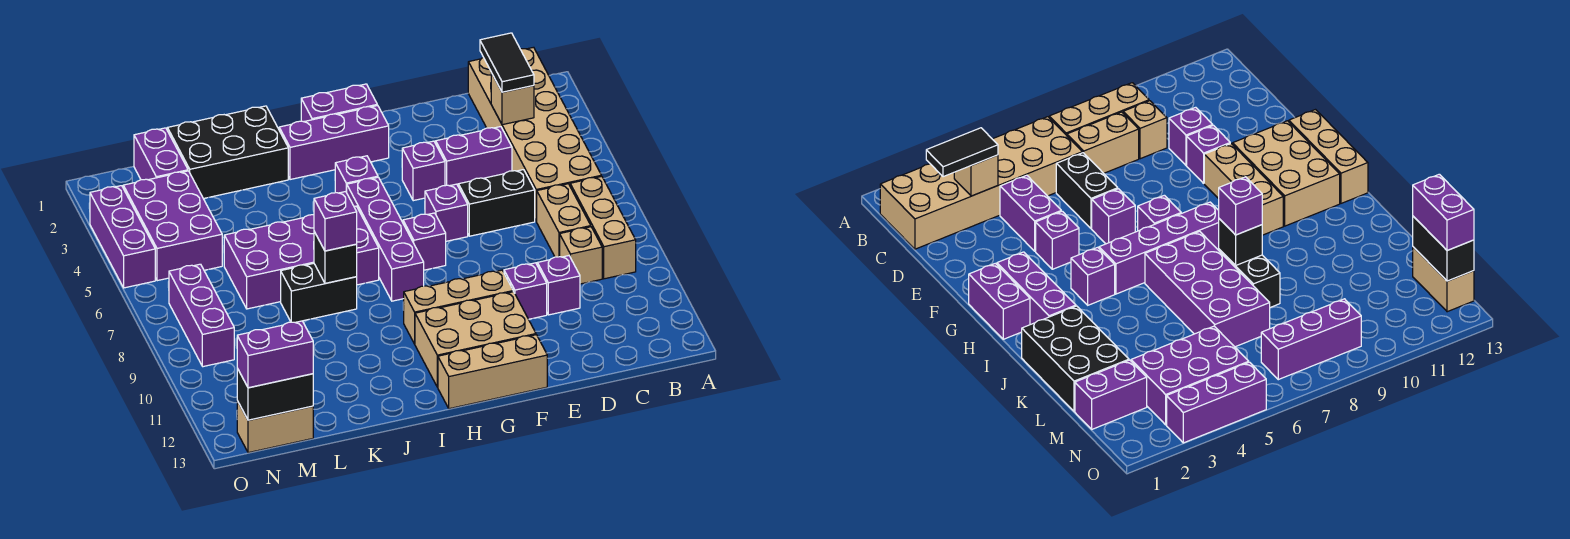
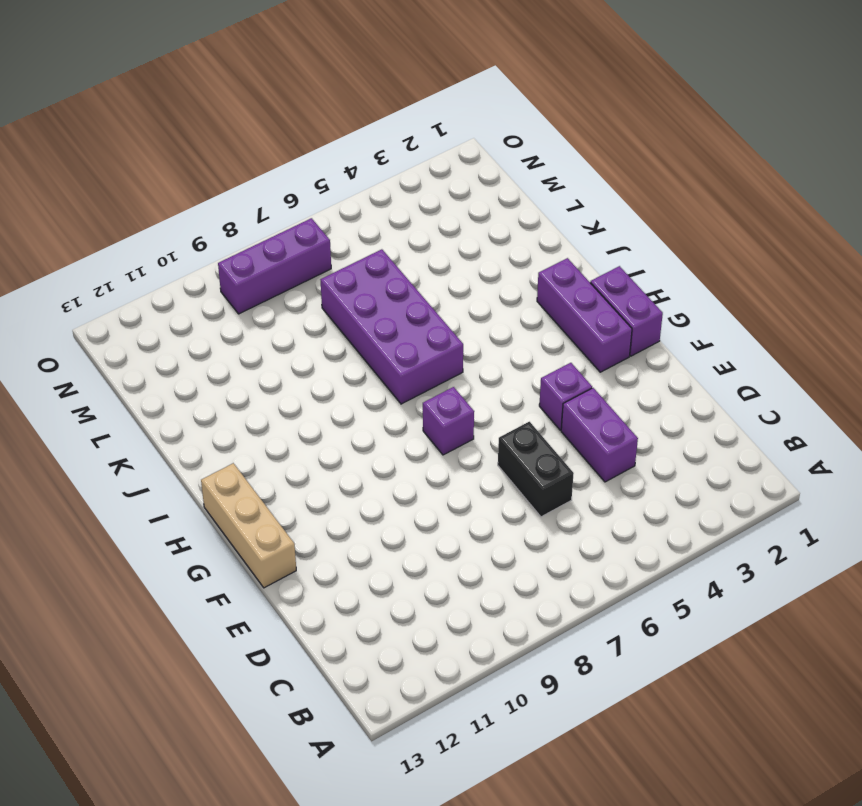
none -> tan 2x6 brick [468,47,601,221]
none -> tan 1x3 brick [570,176,636,279]
none -> tan 1x2 brick [536,184,591,257]
none -> tan 1x1 brick [560,227,602,284]

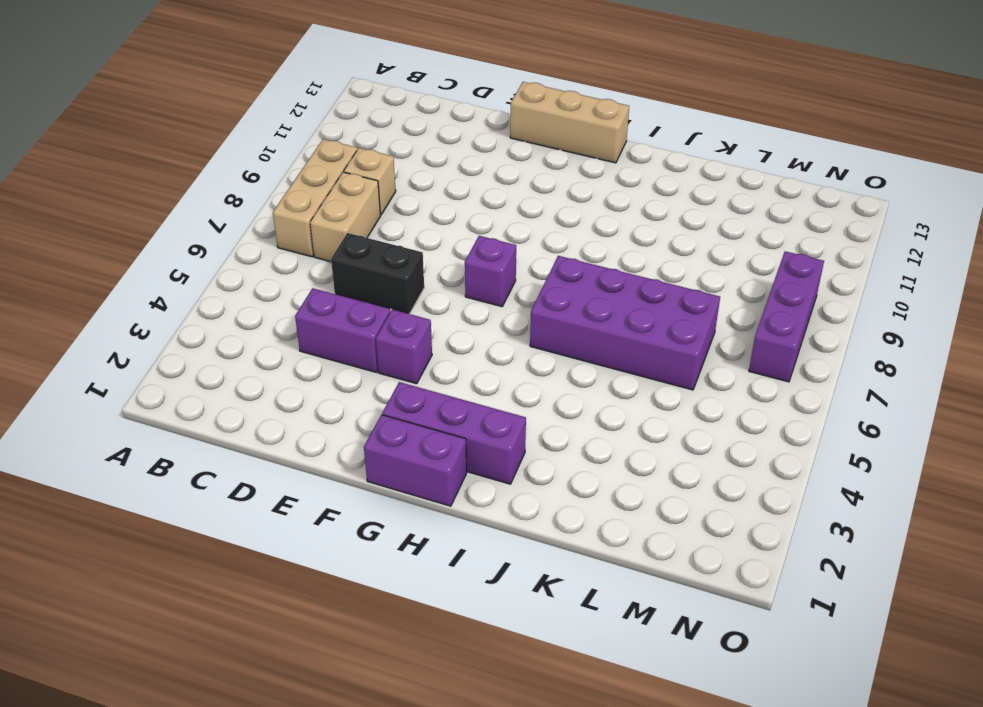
none -> tan 2x6 brick [468,47,601,221]
none -> purple 1x1 brick [537,256,580,315]
none -> purple 1x1 brick [504,263,547,319]
none -> purple 1x1 brick [425,184,468,241]

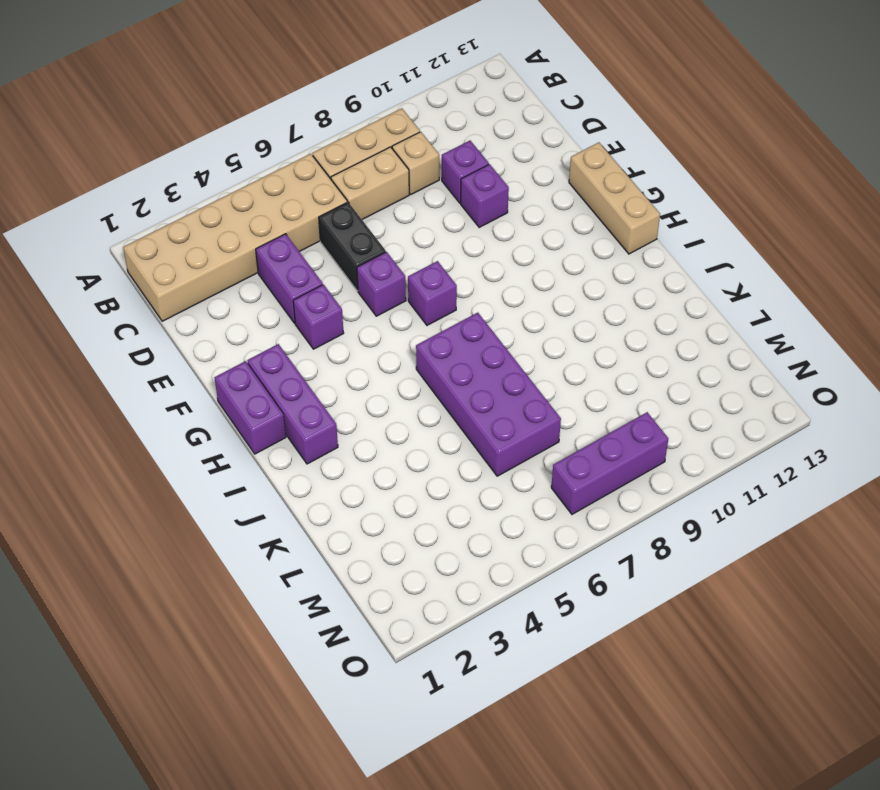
none -> tan 1x3 brick [403,270,513,344]
none -> tan 2x3 brick [415,292,536,387]
none -> purple 1x1 brick [335,156,378,193]
none -> purple 1x4 brick [347,177,424,301]

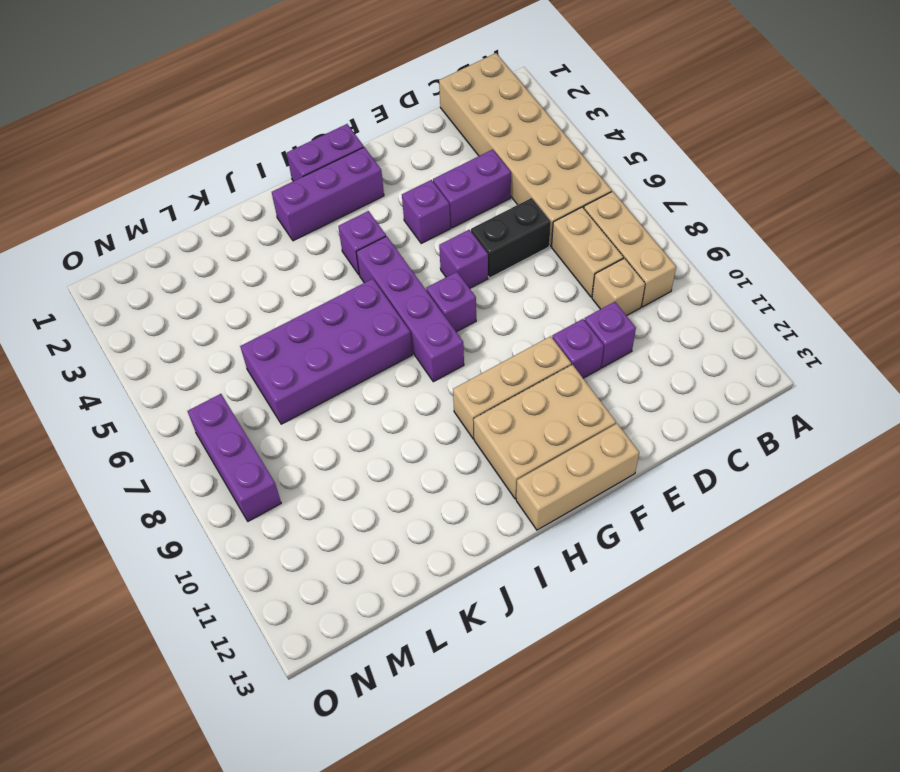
none -> black 2x3 brick [167,106,288,199]
none -> black 1x2 brick [281,263,357,322]
none -> purple 1x2 brick [134,128,188,180]
none -> purple 2x3 brick [123,171,222,281]

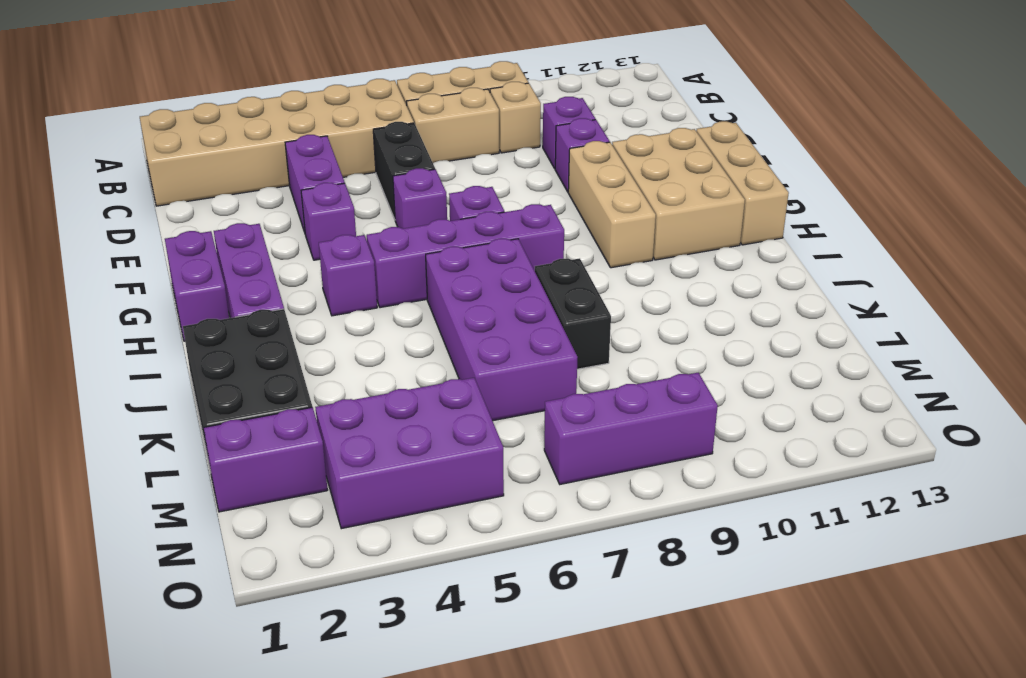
none -> tan 1x2 brick [237,401,313,453]
none -> purple 1x3 brick [90,186,155,288]
none -> tan 1x1 brick [491,73,534,125]
none -> black 1x1 brick [314,232,357,283]

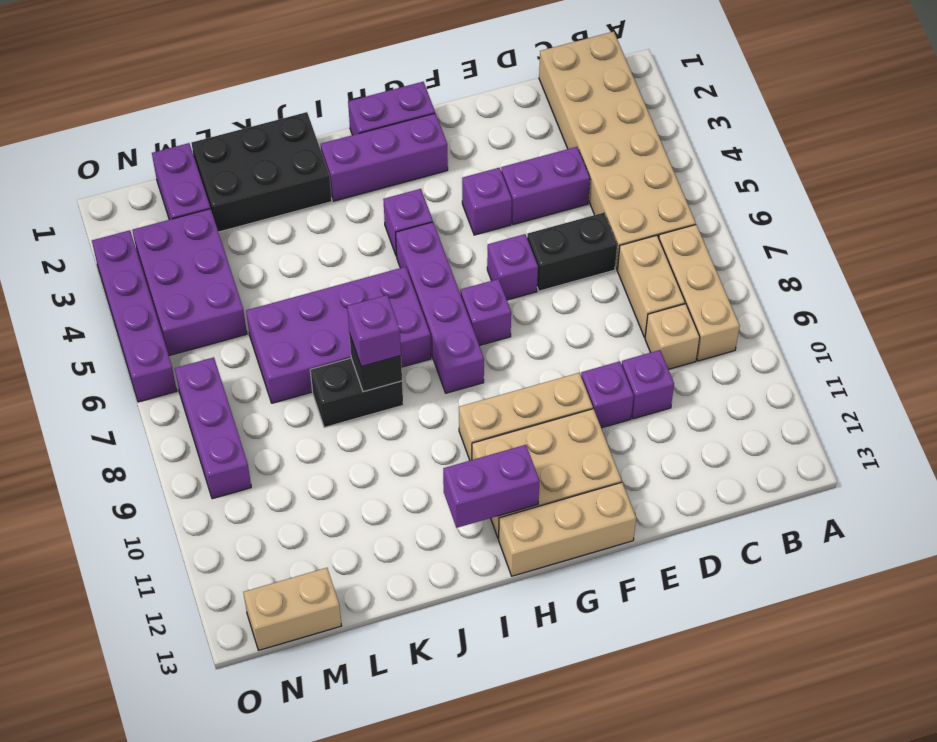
purple 1x2 brick [443,445,540,528] -> purple 1x2 brick moved to [237,321,313,388]
purple 1x4 brick [92,230,177,402] -> purple 1x3 brick [90,186,155,288]
none -> tan 1x1 brick [491,73,534,125]
none -> black 1x2 brick [237,369,313,420]
none -> black 1x2 tile [480,33,534,92]

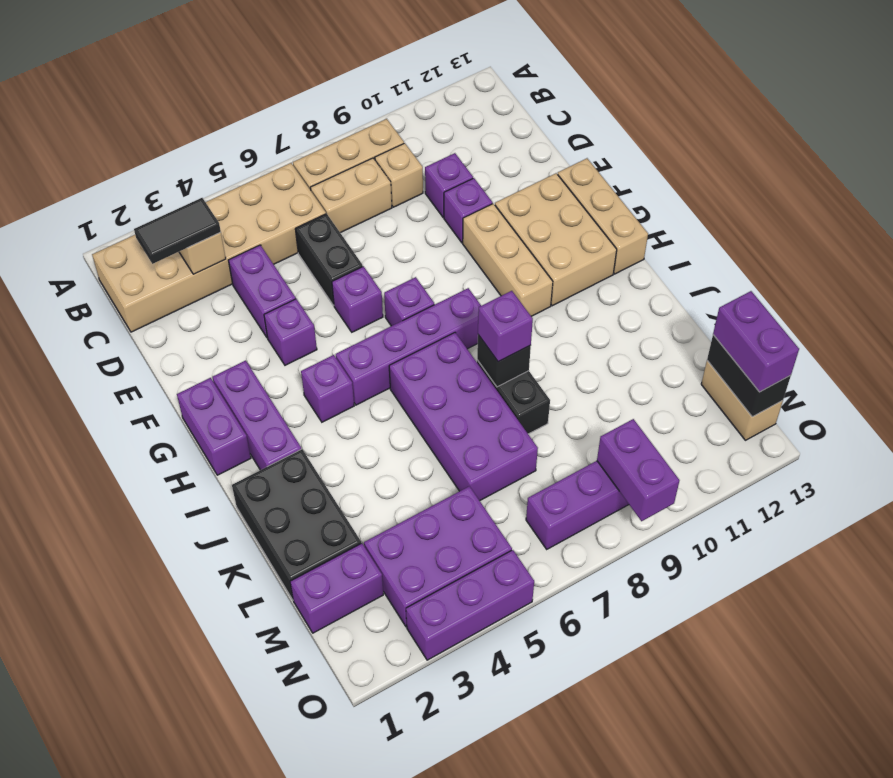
purple 1x2 brick [597,419,679,521] -> none

